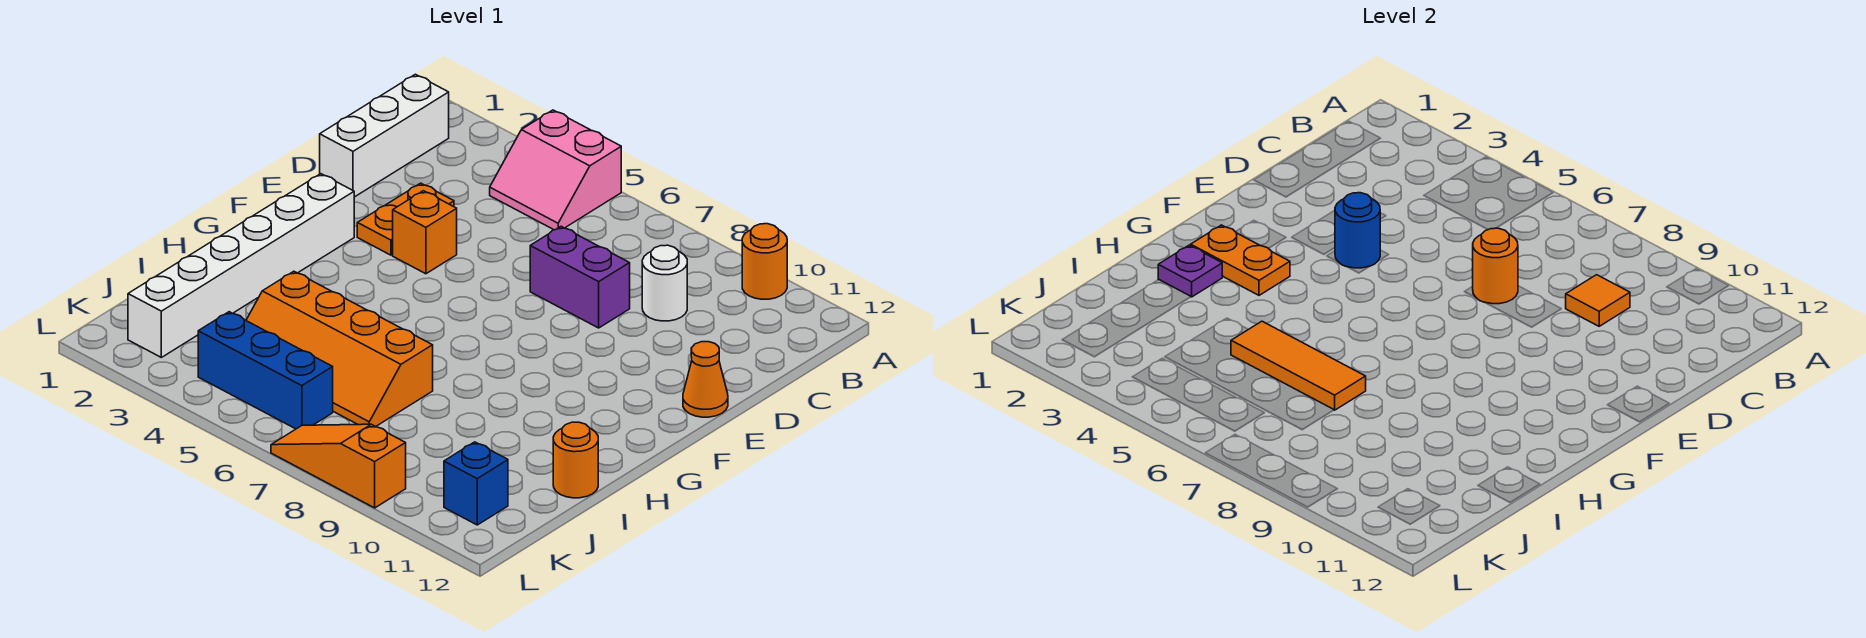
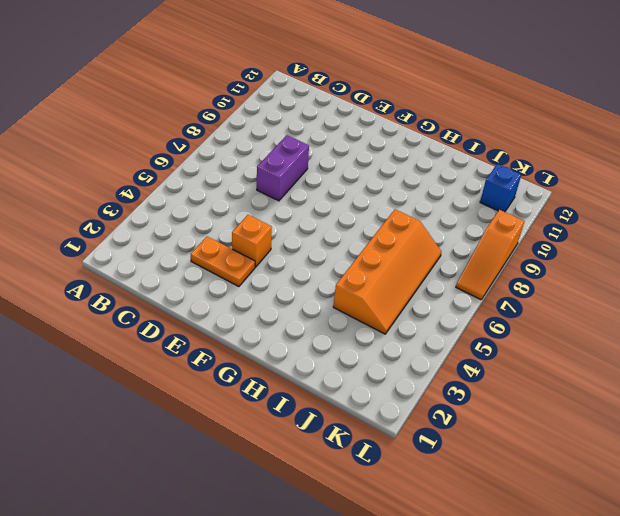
none -> pink 2x2 slope [490,110,621,230]
none -> orange 1x1 round brick [742,224,787,299]
none -> white 1x3 brick [320,74,449,197]

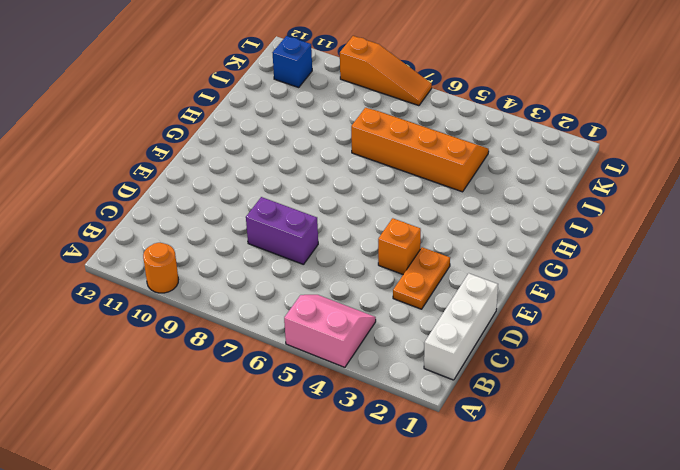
none -> white 1x1 round brick [642,245,687,321]
none -> orange 1x1 cone [683,342,728,417]
none -> white 1x6 brick [128,174,354,357]

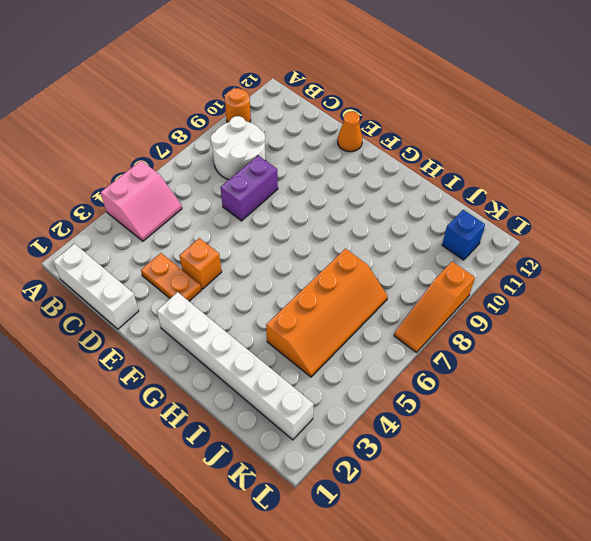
white 2x2 round brick [211,116,266,180] -> white 1x1 round brick [642,245,687,321]
none -> orange 1x1 round brick [553,422,598,498]
none -> blue 1x3 brick [198,312,333,429]
none -> orange 1x1 tile [1566,275,1630,326]

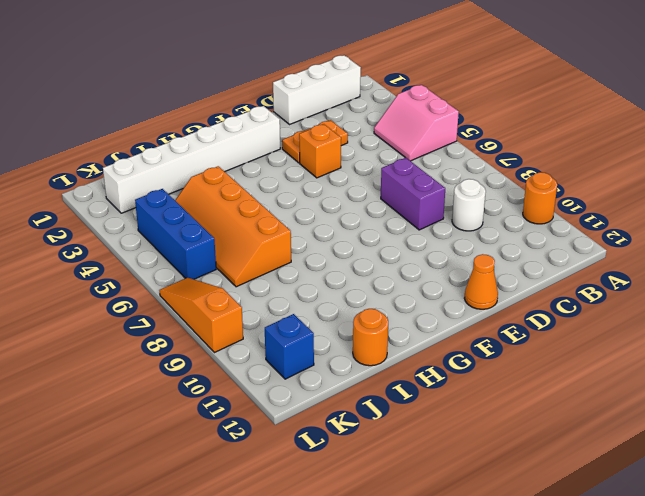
none -> orange 1x1 tile [1566,275,1630,326]
none -> orange 1x1 round brick [1473,228,1518,304]
none -> blue 1x1 round brick [1335,193,1380,268]

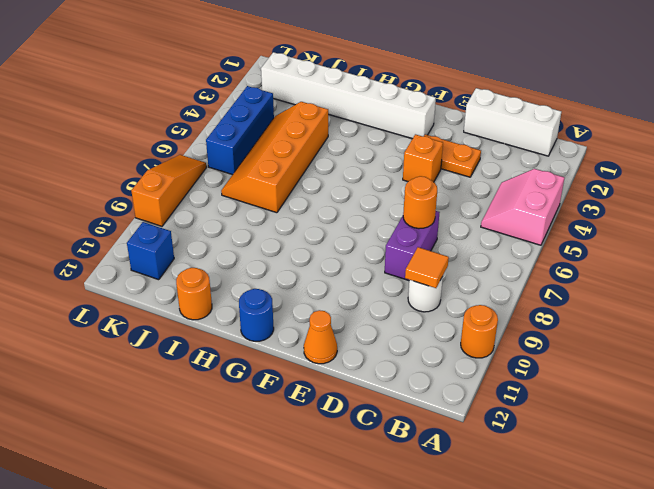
blue 1x1 round brick [239,289,274,341] -> blue 1x1 round brick moved to [1335,193,1380,268]
none -> orange 1x2 plate [1191,225,1290,295]
none -> purple 1x1 plate [1158,245,1222,297]
none -> orange 1x3 tile [1231,321,1366,410]

